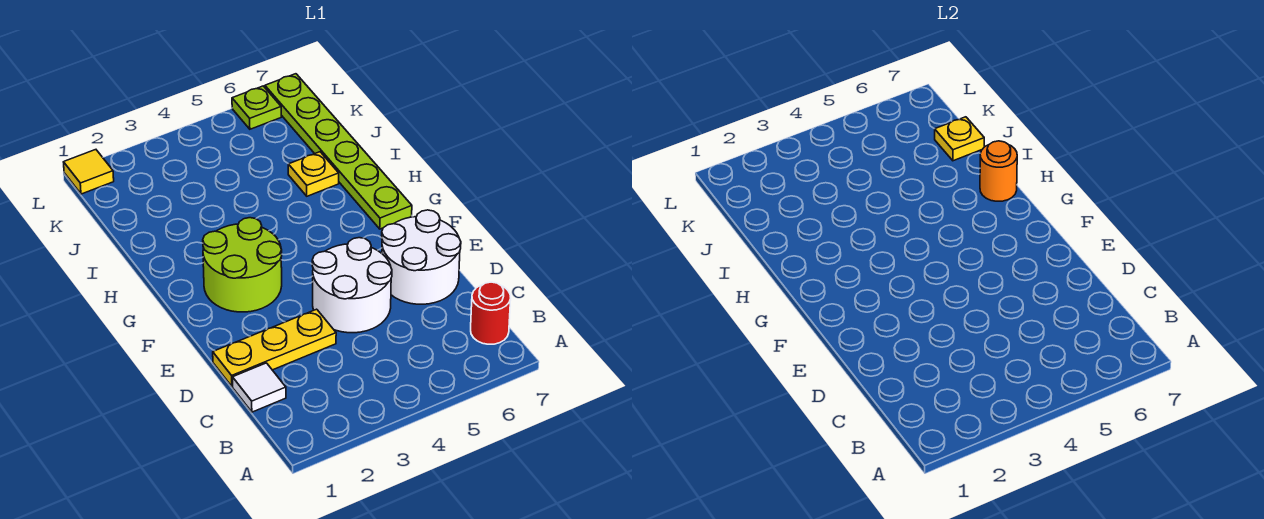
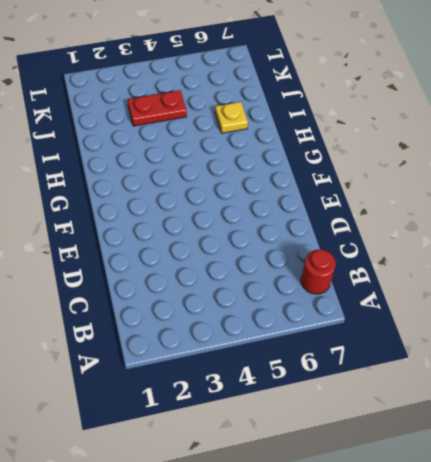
red 1x2 plate [128,90,187,126] -> none
none -> white 1x1 tile [233,363,286,412]
none -> yellow 1x3 plate [213,309,336,386]
none -> white 2x2 round brick [312,238,392,333]

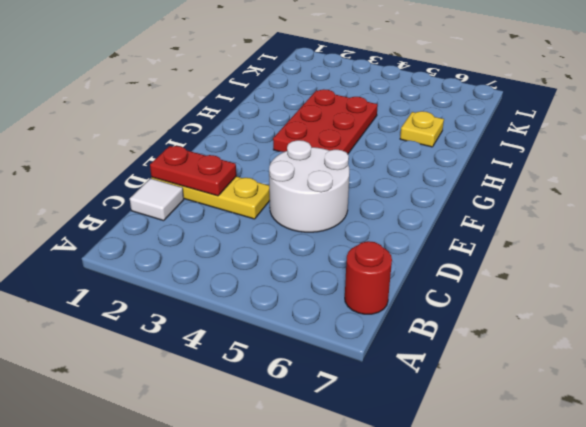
red 1x2 plate [150,146,236,196] -> none
red 2x3 plate [273,89,378,154] -> lime 2x2 round brick [203,218,282,312]
none -> white 2x2 round brick [382,210,461,304]
none -> lime 1x6 plate [265,74,412,229]
none -> yellow 1x1 tile [64,150,114,194]

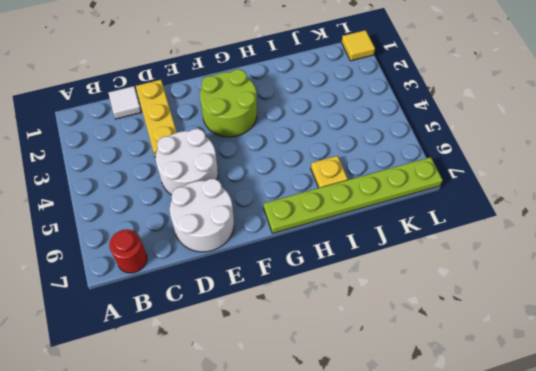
none -> lime 1x1 plate [232,86,281,129]
none -> orange 1x1 round brick [980,141,1017,201]
none -> yellow 1x1 plate [935,117,984,161]

